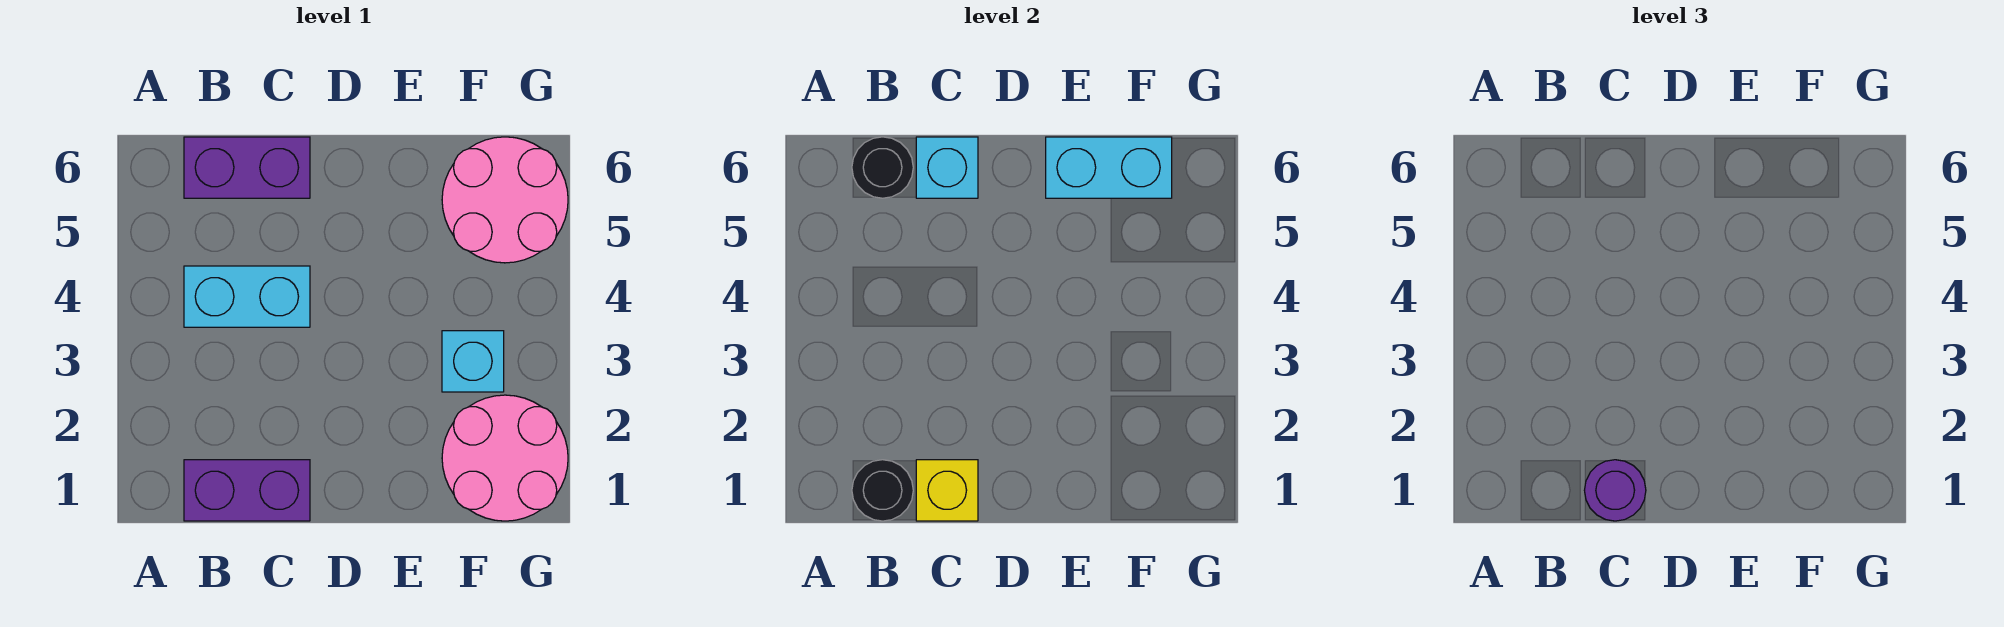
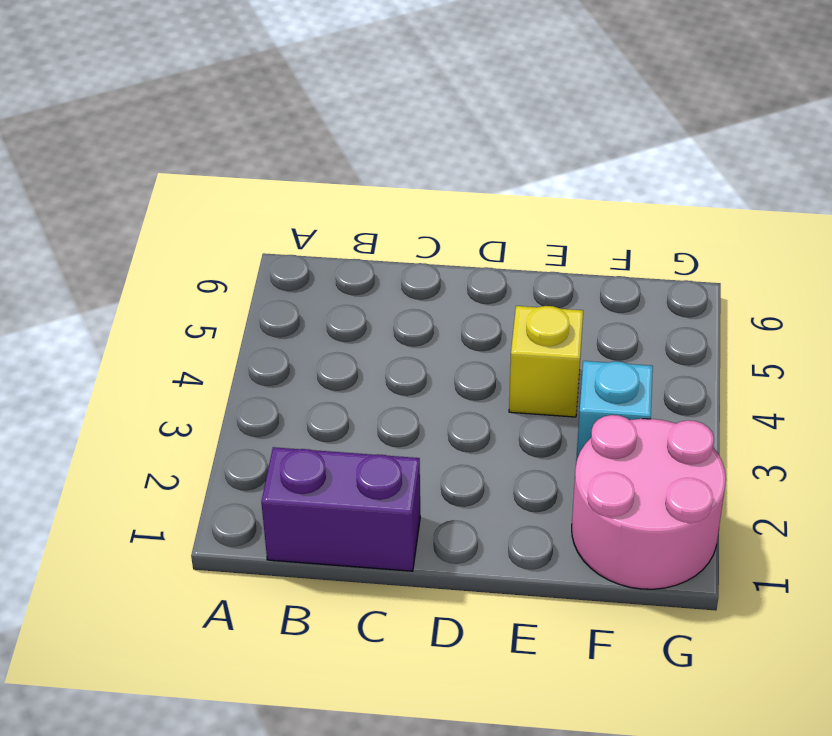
yellow 1x1 brick [509,306,583,417] -> yellow 1x1 brick moved to [916,460,978,521]
none -> cyan 1x2 brick [184,266,310,327]
none -> purple 1x2 brick [184,137,310,198]
none -> pink 2x2 round brick [442,137,568,263]

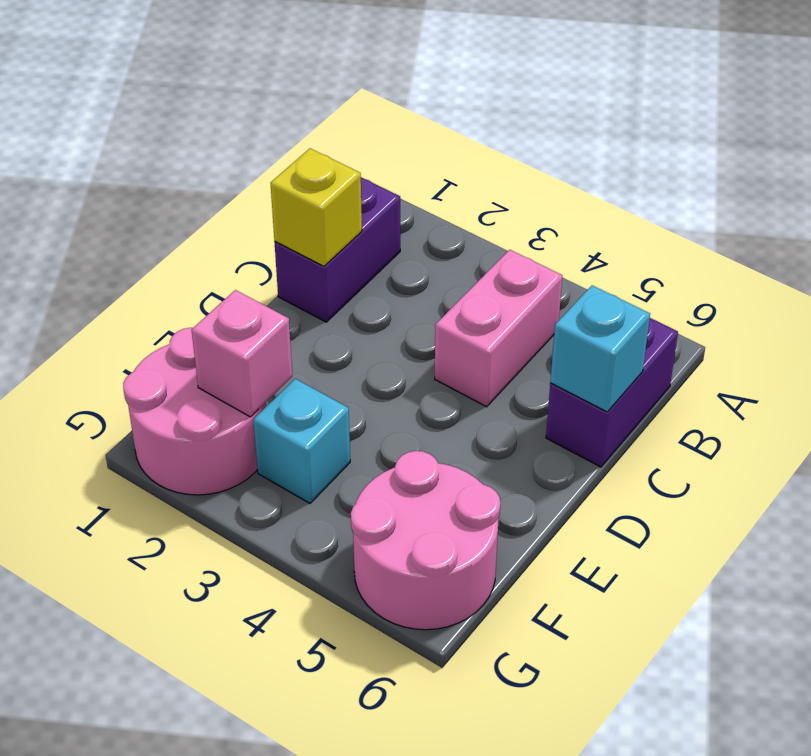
pink 1x2 brick [435,250,562,407] -> cyan 1x2 brick [184,266,310,327]
pink 1x1 brick [192,290,292,417] -> none
none -> black 1x1 round brick [852,460,913,521]
none -> black 1x1 round brick [852,137,913,198]
none -> cyan 1x2 brick [1046,137,1172,198]

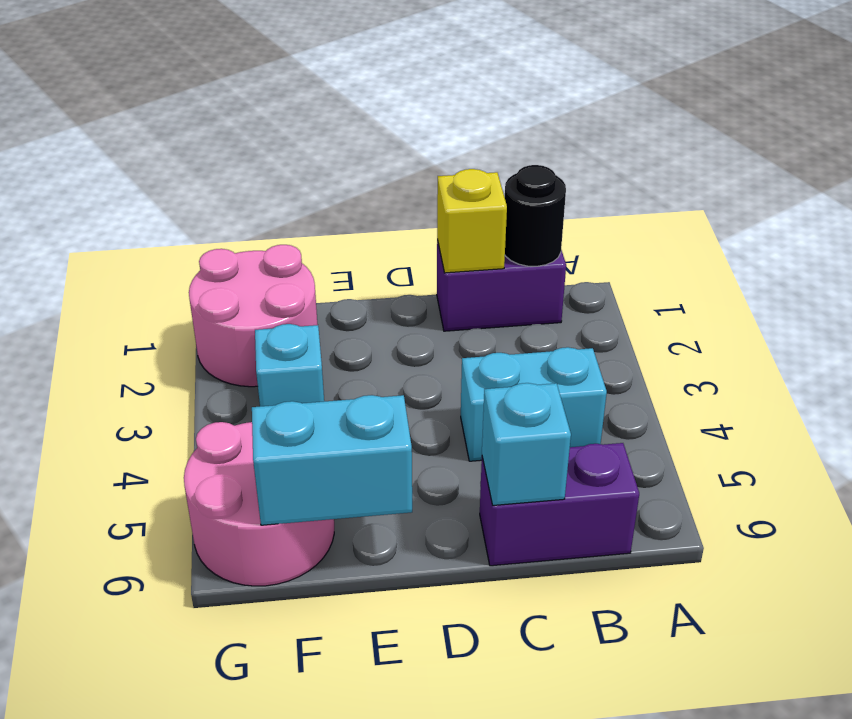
none -> black 1x1 round brick [852,137,913,198]
none -> purple 1x1 round brick [1584,460,1646,521]

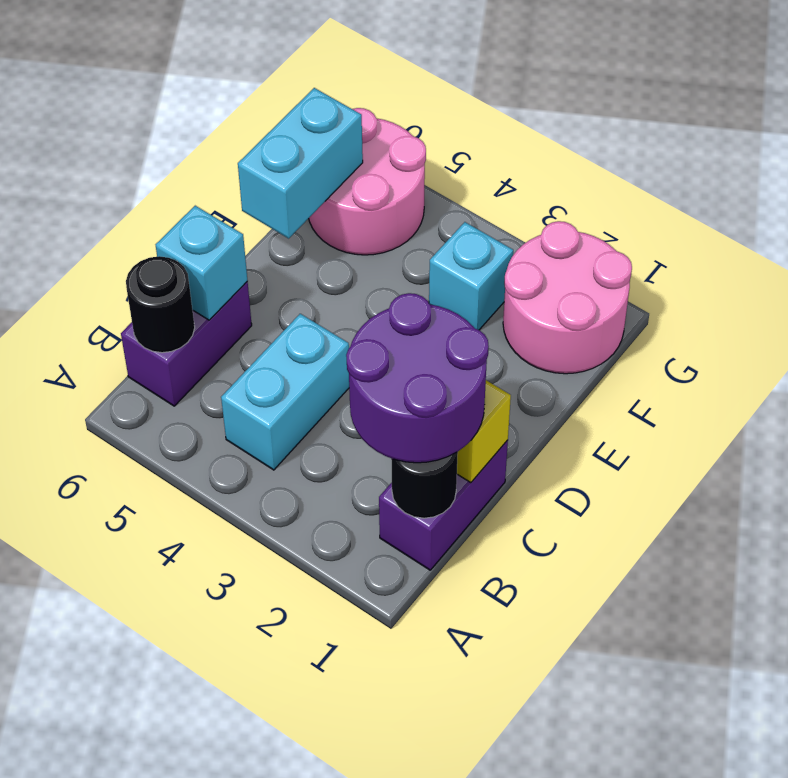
purple 2x2 round brick [346,293,489,463] -> purple 1x1 round brick [1584,460,1646,521]

